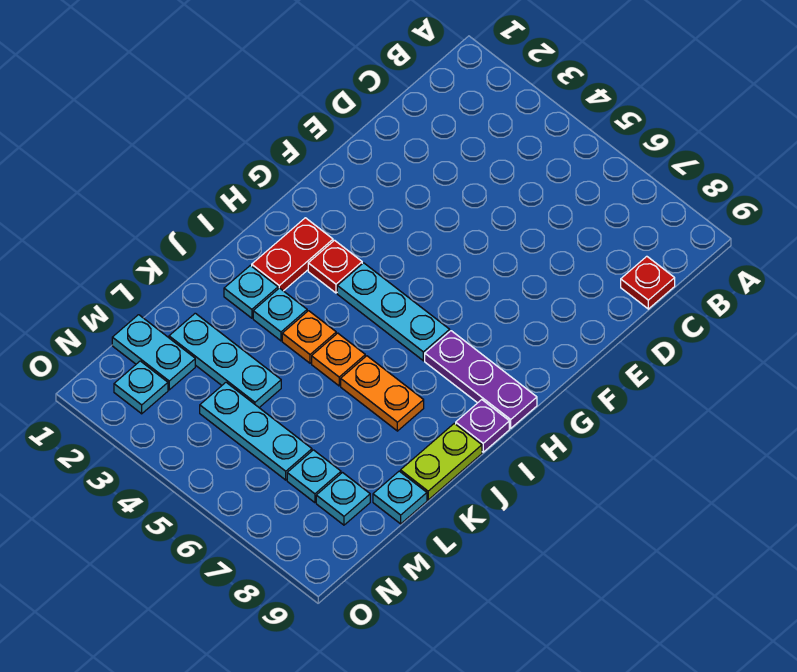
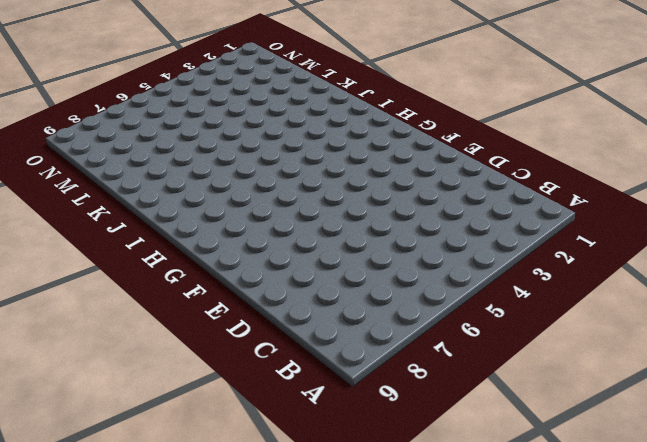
none -> red 1x1 plate [621,256,675,309]
none -> red 1x2 plate [252,218,333,291]
none -> red 1x1 plate [308,240,362,293]

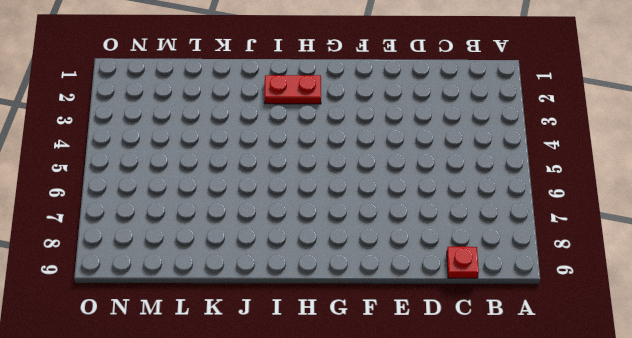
none -> red 1x1 plate [308,240,362,293]
none -> cyan 1x3 plate [337,263,450,361]
none -> purple 1x3 plate [425,331,537,428]

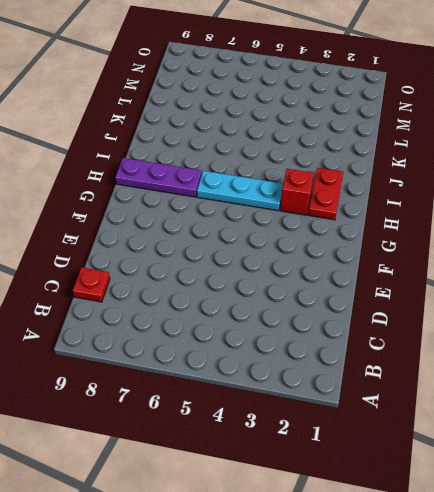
red 1x1 brick [280,169,314,215] -> red 1x1 plate [308,240,362,293]
none -> purple 1x1 plate [456,400,509,452]
none -> cyan 1x1 plate [224,266,278,318]
none -> cyan 1x1 plate [253,288,307,341]

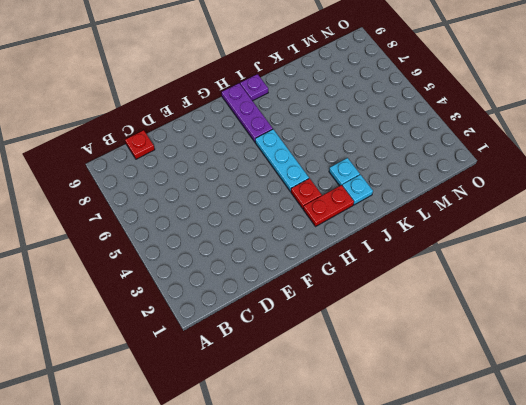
none -> orange 1x1 plate [282,311,336,363]
none -> orange 1x1 plate [312,333,365,386]
none -> orange 1x2 plate [341,356,424,431]

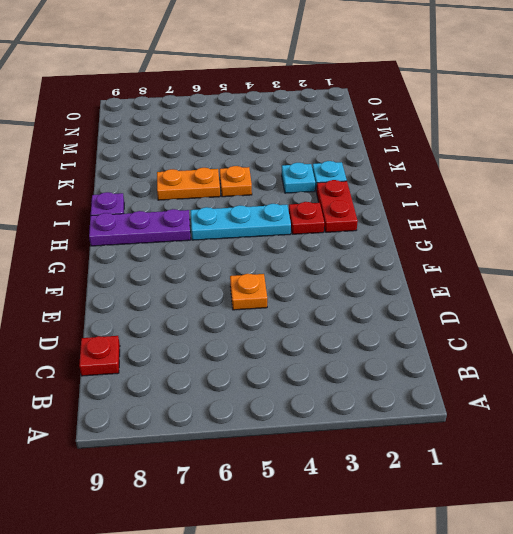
orange 1x1 plate [230,274,267,310] -> orange 1x1 plate moved to [282,311,336,363]
none -> lime 1x2 plate [401,423,482,500]
none -> cyan 1x3 plate [169,313,281,407]
none -> cyan 1x1 plate [373,471,427,524]

